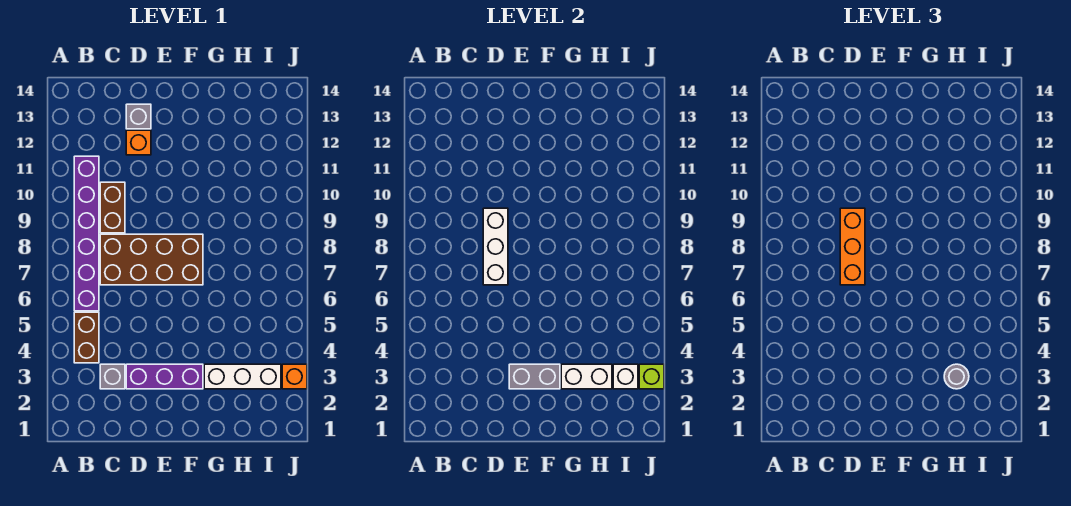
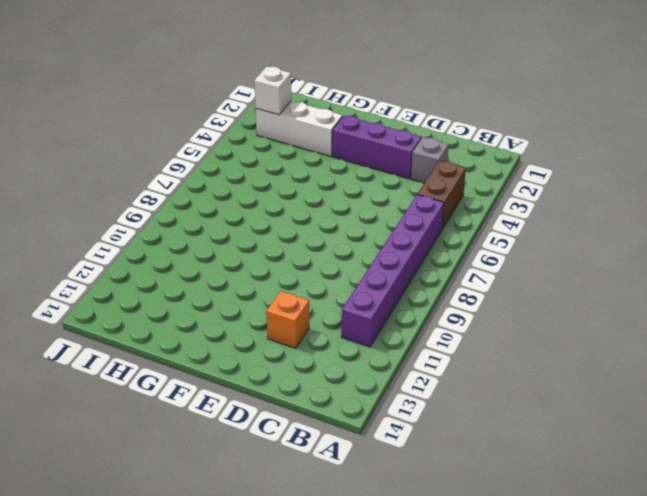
none -> brown 2x4 brick [100,234,203,285]
none -> brown 1x2 brick [100,182,125,233]
none -> grey 1x1 brick [126,104,151,129]

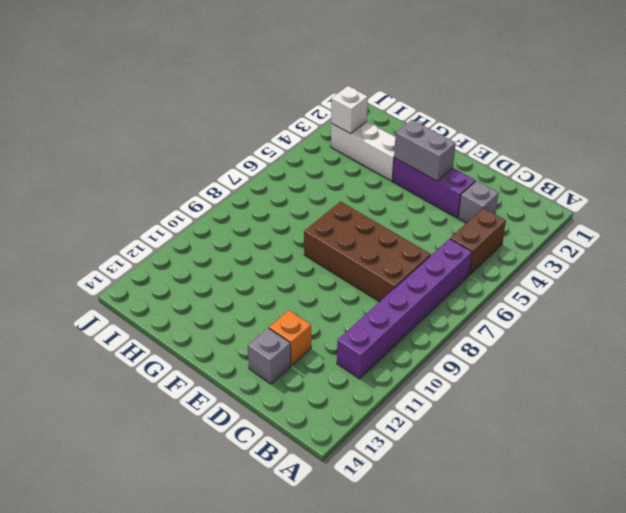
none -> brown 1x2 brick [100,182,125,233]
none -> orange 1x1 brick [282,364,307,389]
none -> white 1x3 brick [483,208,508,285]

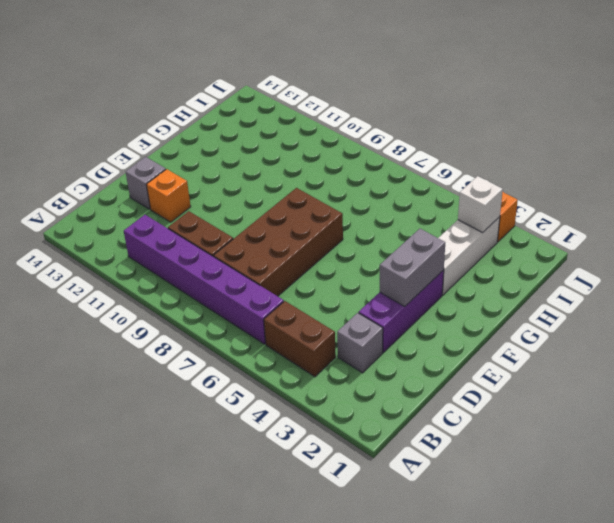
none -> white 1x3 brick [483,208,508,285]
none -> white 1x2 brick [561,364,612,389]
none -> lime 1x1 brick [639,364,664,389]

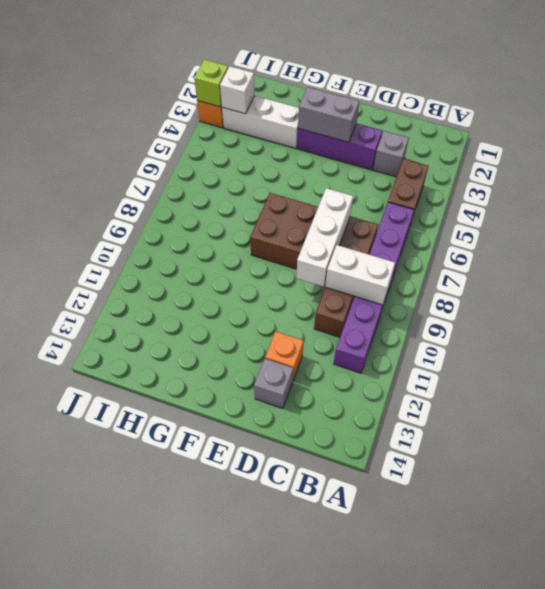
white 1x2 brick [325,245,395,305] -> white 1x2 brick moved to [561,364,612,389]
none -> orange 1x3 brick [840,208,865,285]
none -> grey 1x1 round brick [944,364,969,389]

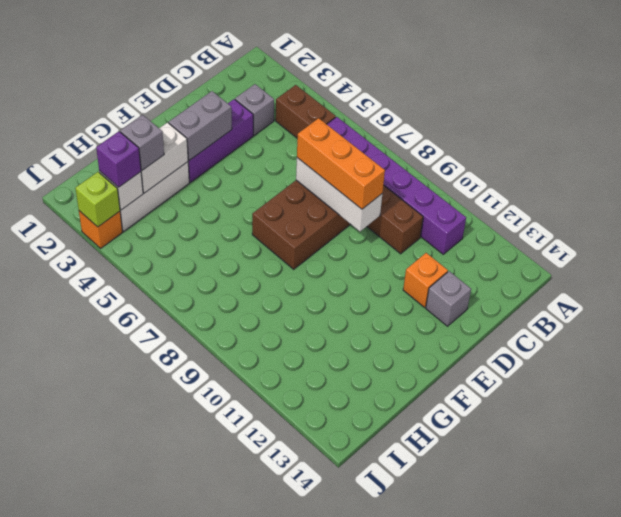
grey 1x1 brick [120,115,164,170] -> grey 1x1 round brick [944,364,969,389]
purple 1x1 brick [96,131,141,187] -> none

